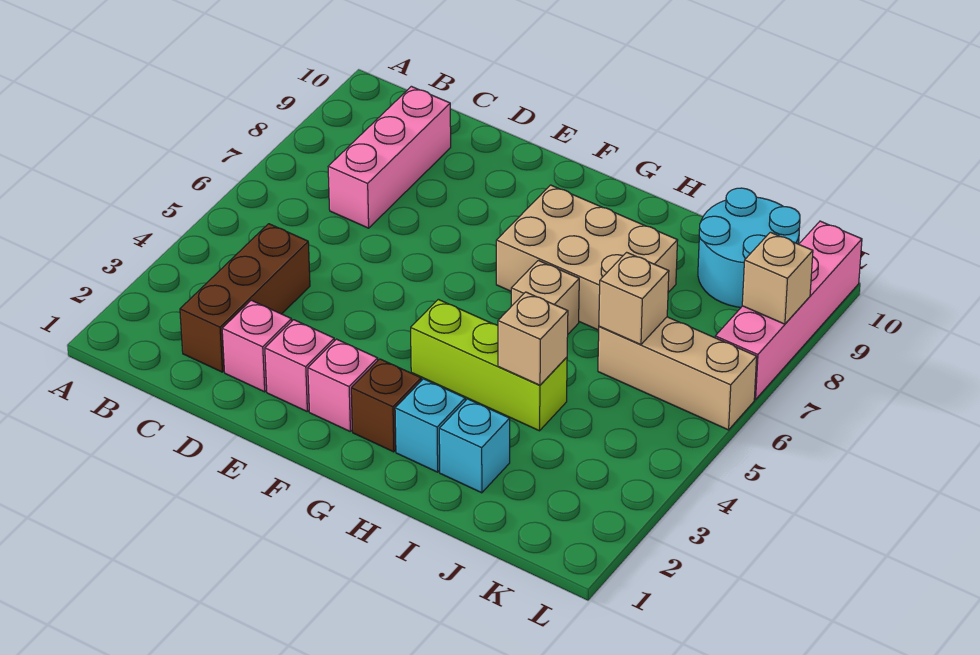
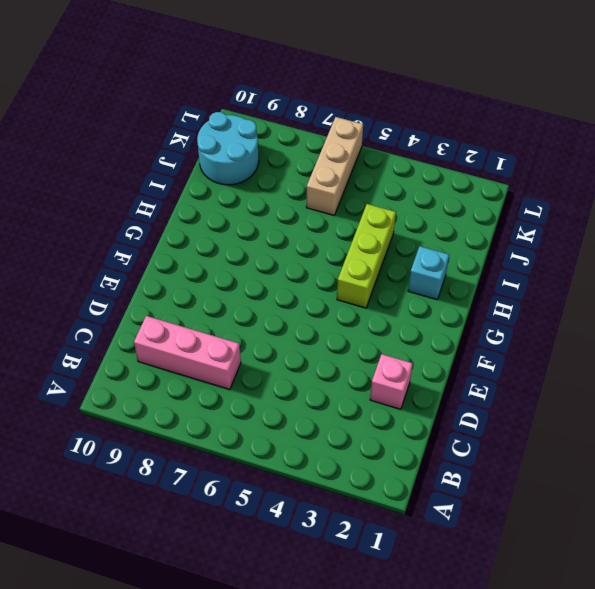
none -> brown 1x3 brick [180,224,310,372]
none -> pink 1x1 brick [265,320,334,411]
none -> pink 1x1 brick [308,339,378,431]

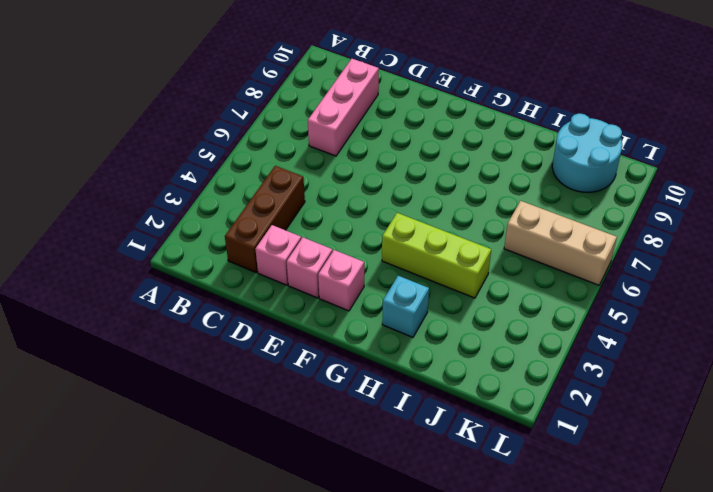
none -> brown 1x1 brick [351,359,421,452]
none -> tan 2x3 brick [496,185,678,330]
none -> tan 1x1 brick [511,260,579,334]

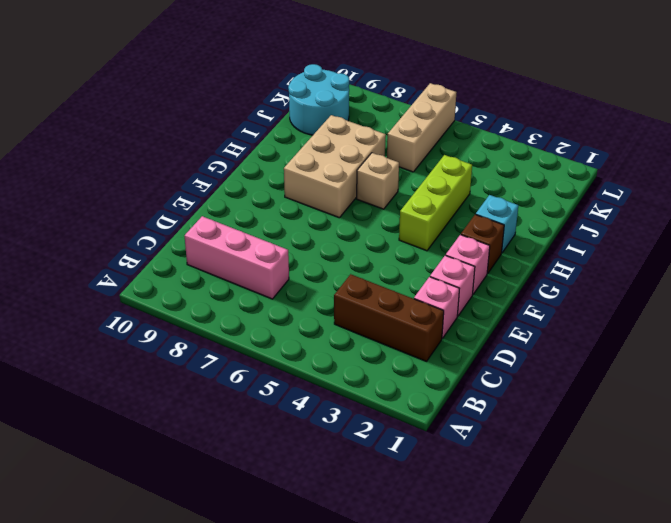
none -> cyan 1x1 brick [439,399,510,493]
none -> pink 1x4 brick [715,221,862,400]
none -> tan 1x1 brick [498,292,568,385]

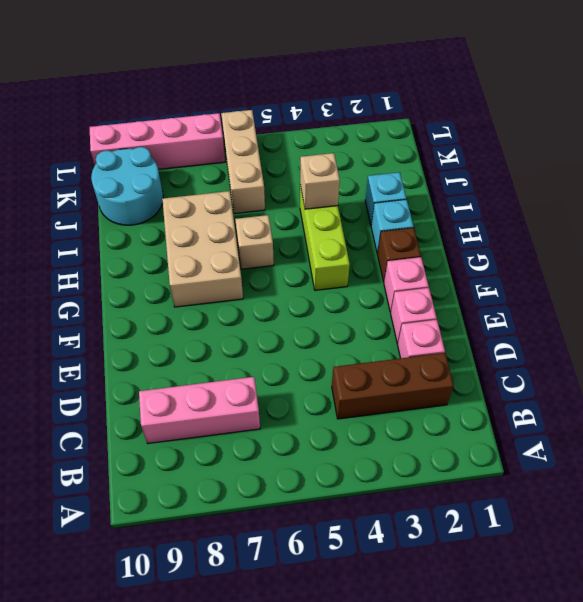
none -> tan 1x1 brick [599,252,669,345]
none -> tan 1x1 brick [742,232,813,324]

